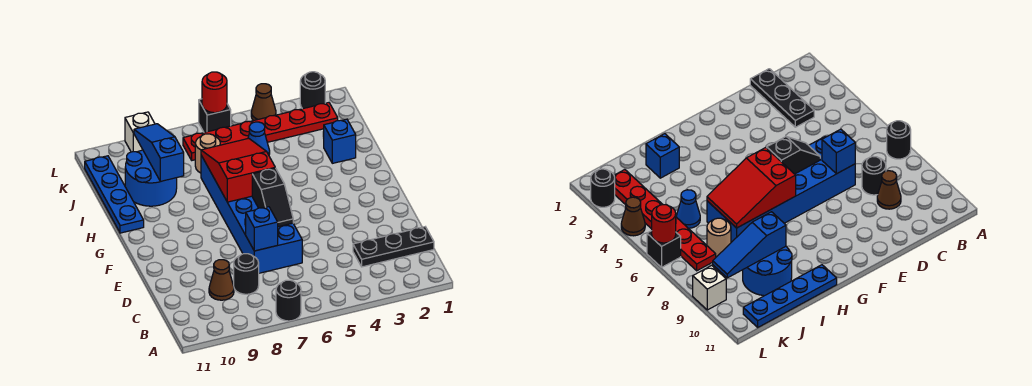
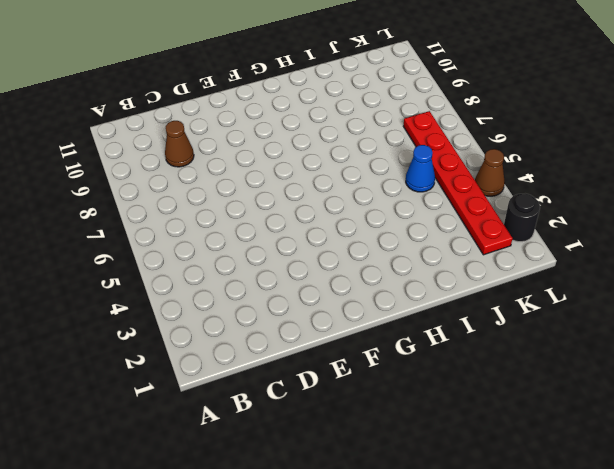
none -> black 1x1 round brick [276,280,301,321]
none -> black 1x3 plate [353,227,434,267]
none -> black 1x1 round brick [234,254,259,294]

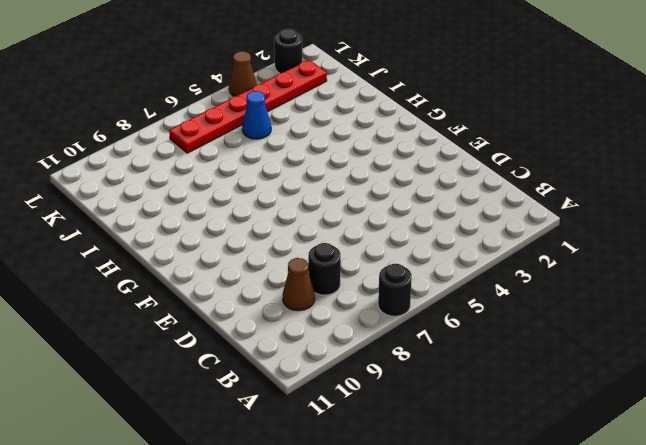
none -> black 1x3 plate [353,227,434,267]
none -> blue 2x6 brick [201,155,302,273]
none -> blue 1x4 plate [85,156,144,233]

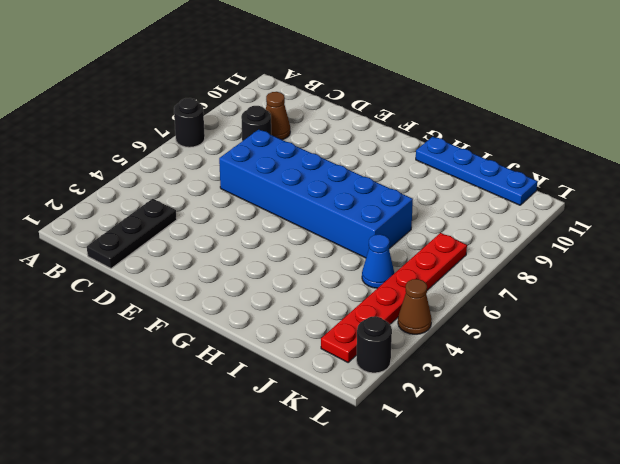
none -> blue 1x1 brick [324,119,356,163]
none -> blue 2x2 round brick [125,150,177,206]
none -> tan 1x1 round brick [195,134,220,173]

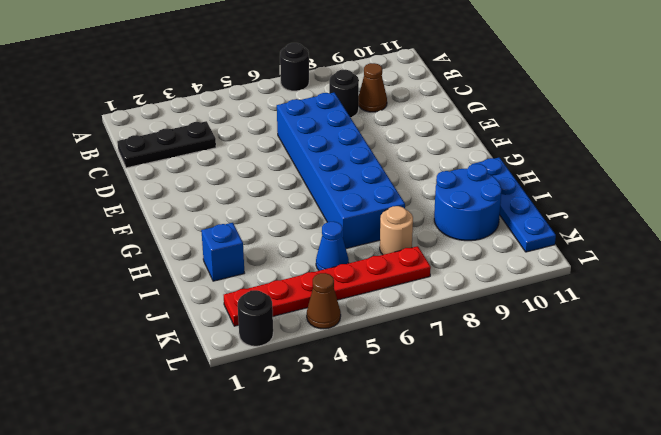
none -> black 1x1 brick [199,99,231,132]
none -> white 1x1 brick [125,112,155,152]
none -> blue 1x1 brick [246,207,278,251]

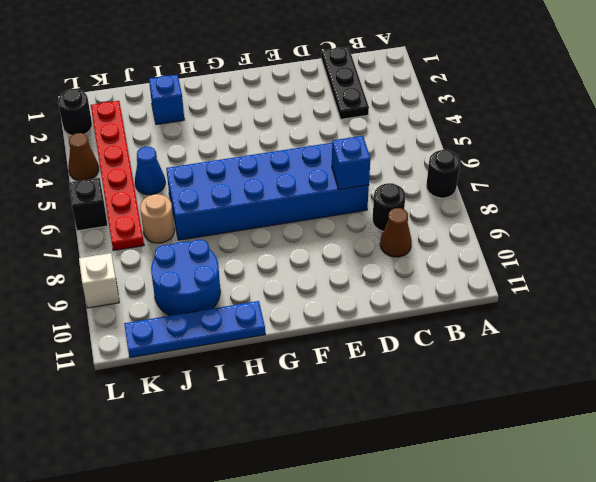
none -> black 1x2 slope [252,168,293,227]
none -> red 2x3 slope [201,138,275,202]
none -> blue 1x3 slope [134,124,184,182]

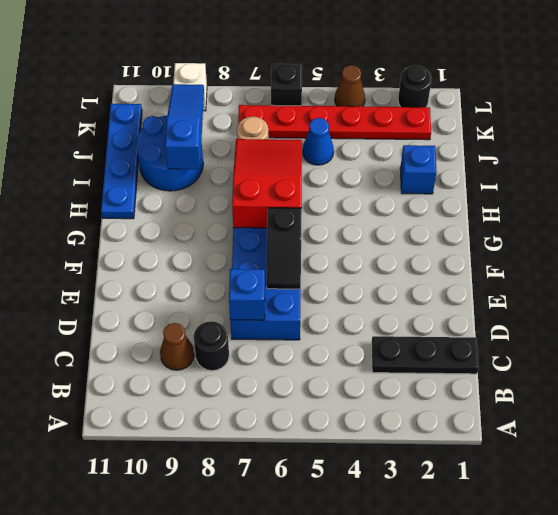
none -> black 1x1 round brick [276,280,301,321]
none -> red 1x1 round brick [202,72,227,113]

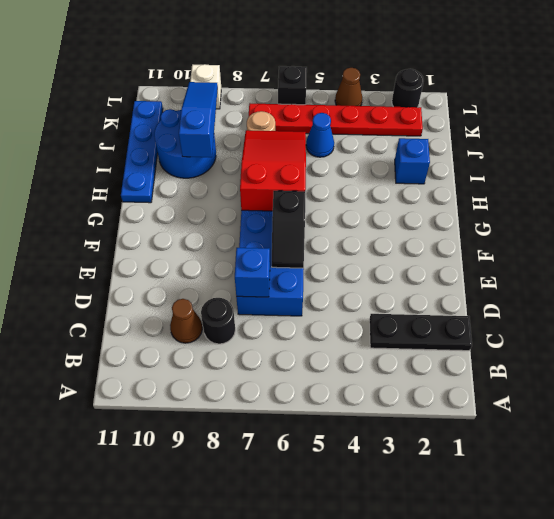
none -> black 1x1 round brick [276,280,301,321]
none -> red 1x1 round brick [202,72,227,113]

